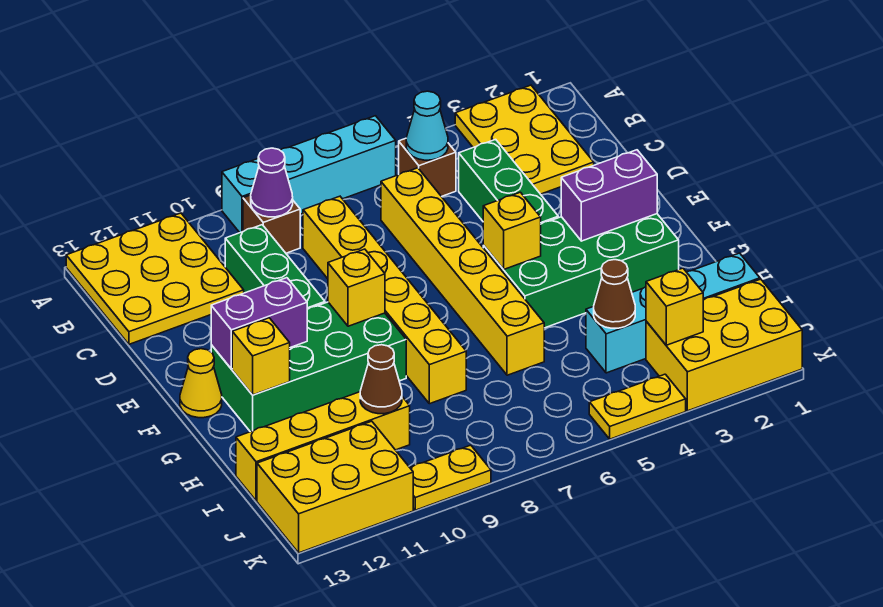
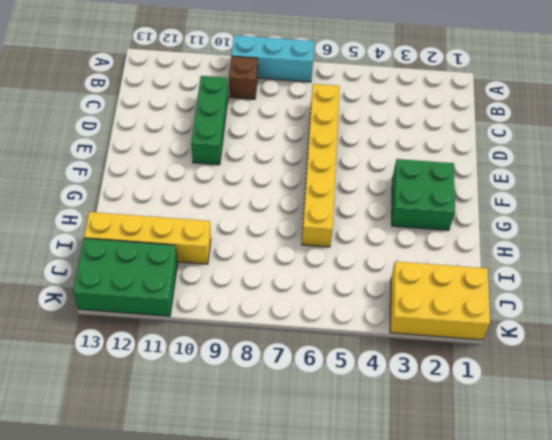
cyan 1x3 brick [231,35,314,82] -> cyan 1x4 brick [222,116,396,233]
green 2x2 brick [392,159,455,230] -> green 2x4 brick [483,214,679,328]
green 2x3 brick [73,238,177,316] -> yellow 2x3 brick [257,421,413,553]
none -> yellow 2x3 plate [455,85,594,194]
none -> yellow 3x3 plate [66,213,244,344]
none -> brown 1x1 brick [399,138,456,197]

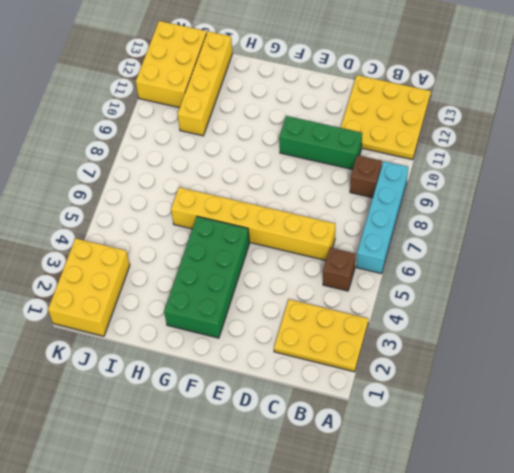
none -> green 1x3 brick [459,139,558,224]
none -> yellow 1x6 brick [303,196,466,404]
none -> green 2x4 brick [211,302,406,432]

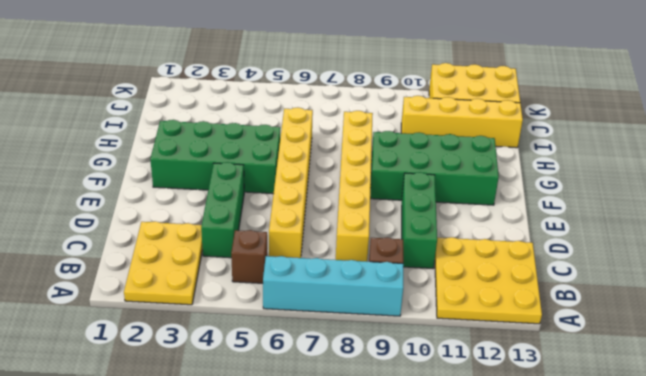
none -> yellow 1x1 cone [180,349,222,418]
none -> cyan 1x4 brick [586,253,760,373]
none -> yellow 2x3 brick [646,279,802,411]

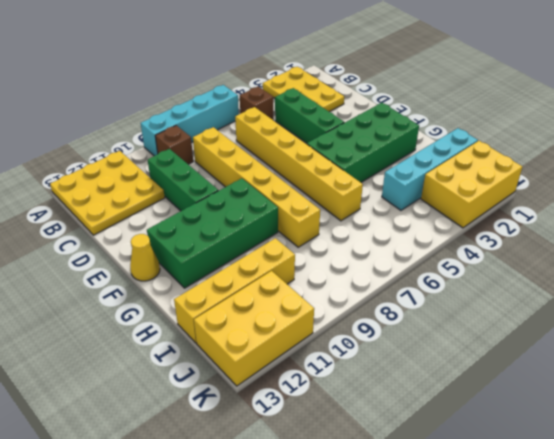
none -> yellow 1x2 plate [589,374,686,439]
none -> yellow 1x2 plate [410,445,491,510]
none -> cyan 1x1 cone [406,91,448,160]

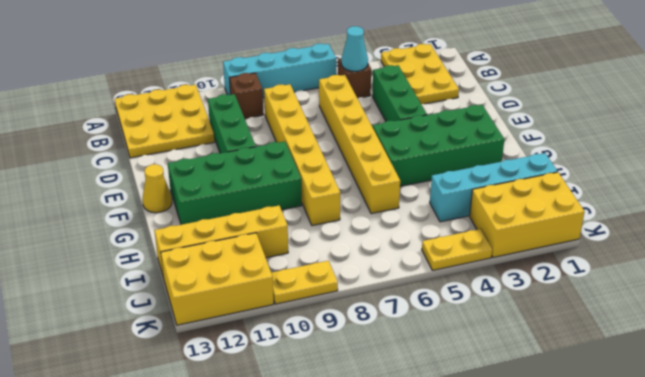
none -> purple 1x1 cone [251,148,293,217]
none -> purple 1x2 brick [561,150,657,241]
none -> yellow 1x1 brick [483,192,541,269]

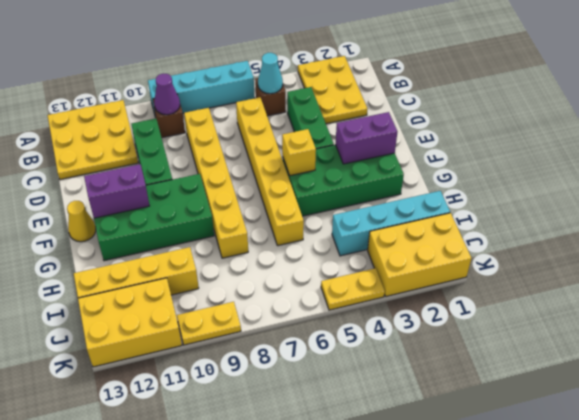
none -> yellow 1x1 brick [328,249,385,326]
none -> yellow 1x1 brick [232,318,290,395]
none -> brown 1x1 cone [594,260,635,328]

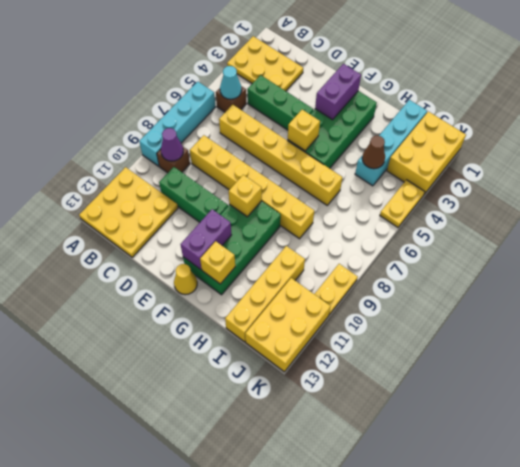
none -> brown 1x1 cone [360,345,402,414]
none -> yellow 1x1 brick [646,268,703,345]

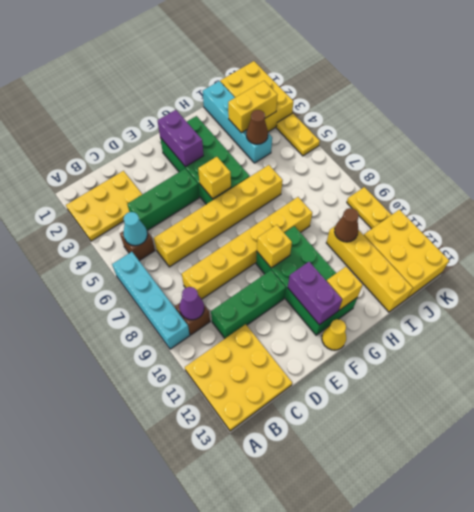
yellow 1x2 brick [228,81,277,133] -> yellow 1x1 brick [646,268,703,345]

